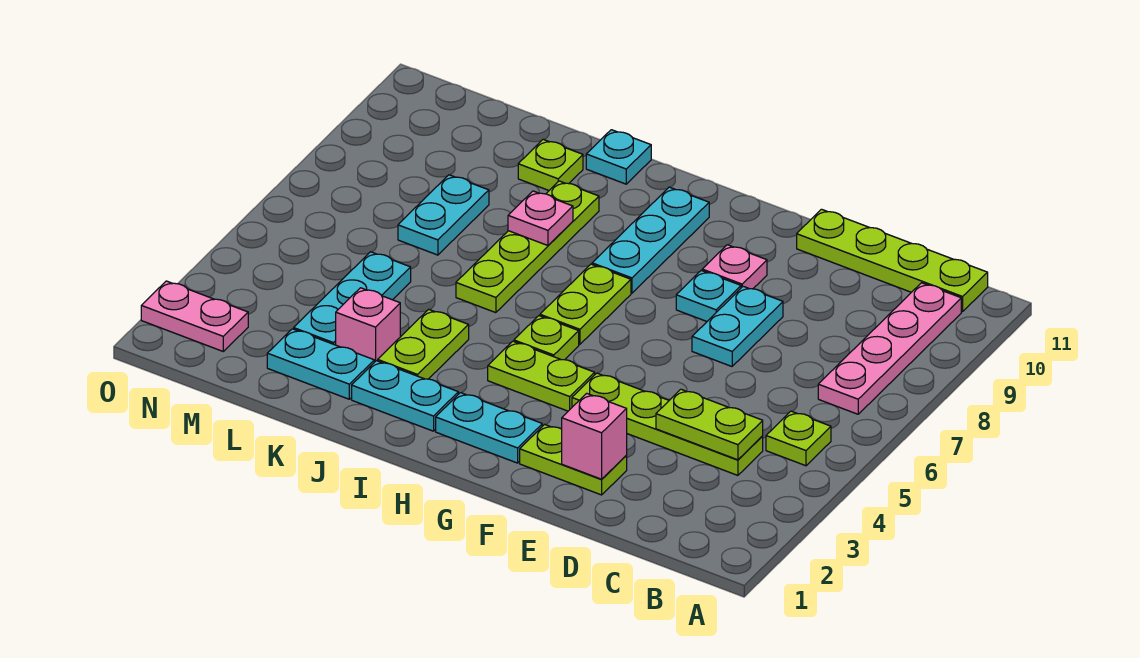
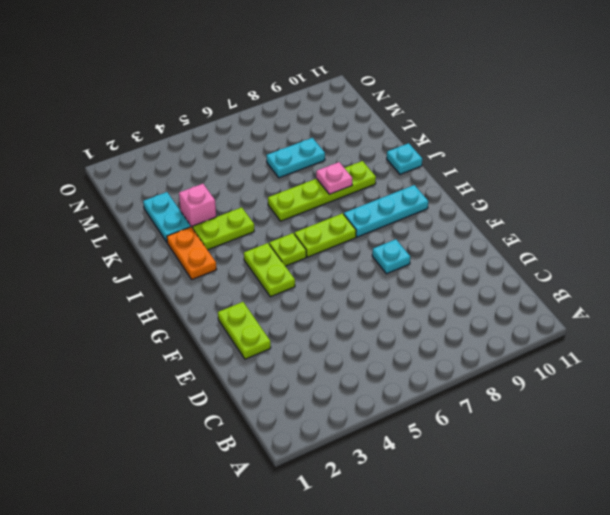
orange 1x2 plate [167,227,216,279] -> cyan 1x2 plate [352,361,458,431]
none -> lime 1x1 plate [766,411,831,466]
none -> pink 1x4 plate [818,283,961,414]
none -> lime 1x4 plate [797,209,988,312]

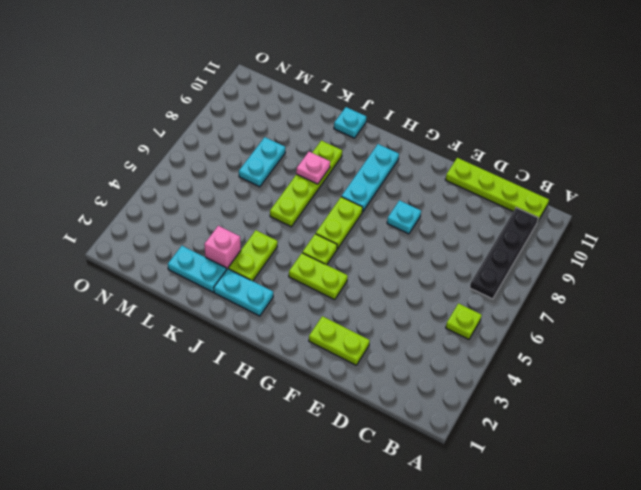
black 1x4 plate [470,208,538,299] -> pink 1x4 plate [818,283,961,414]
none -> lime 1x4 plate [572,373,763,475]
none -> cyan 1x2 plate [692,286,783,366]
none -> pink 1x1 plate [702,245,767,289]

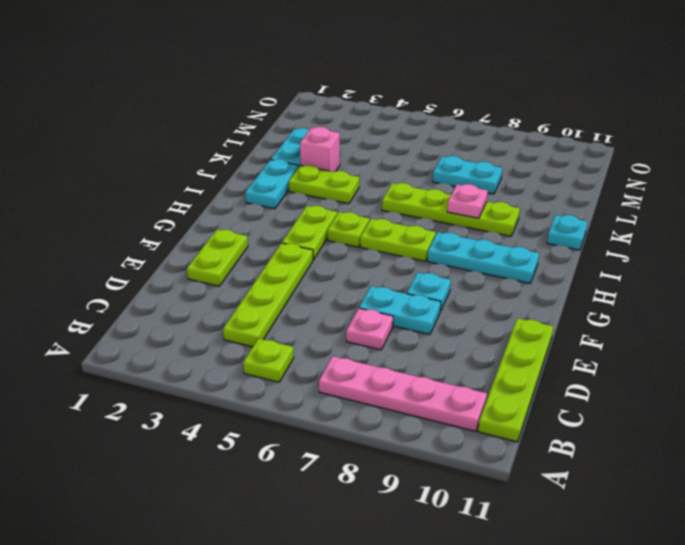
pink 1x1 plate [346,308,393,350] -> pink 1x1 plate moved to [702,245,767,289]
none -> cyan 1x2 plate [436,393,542,463]
none -> lime 1x1 plate [518,139,583,190]
none -> cyan 1x3 plate [294,252,411,345]

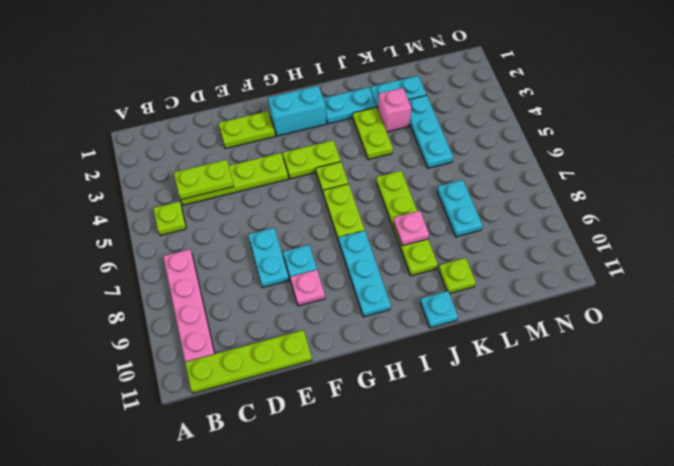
cyan 1x2 brick [268,86,326,136] -> cyan 1x2 plate [436,393,542,463]
none -> pink 1x2 plate [141,281,248,351]
none -> pink 1x1 brick [562,393,627,479]

